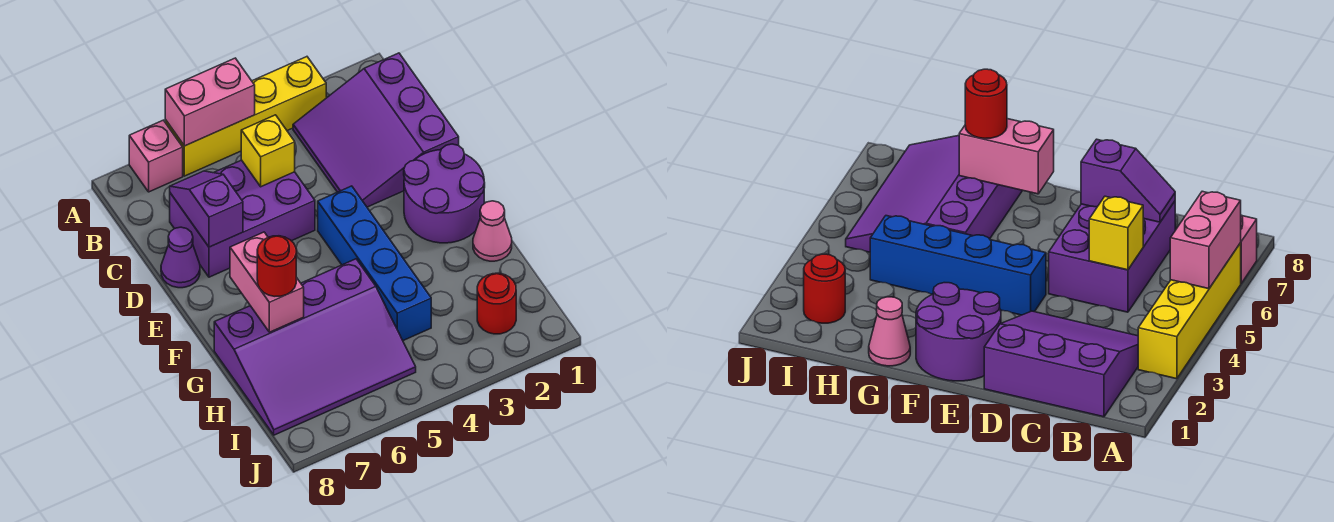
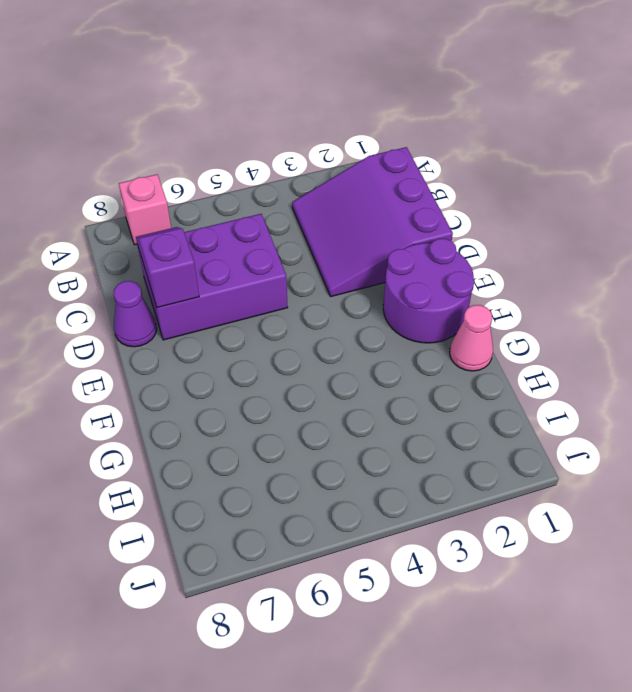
none -> yellow 1x4 brick [165,57,326,176]
none -> blue 1x4 brick [318,186,431,340]
none -> purple 3x4 slope [214,259,416,435]

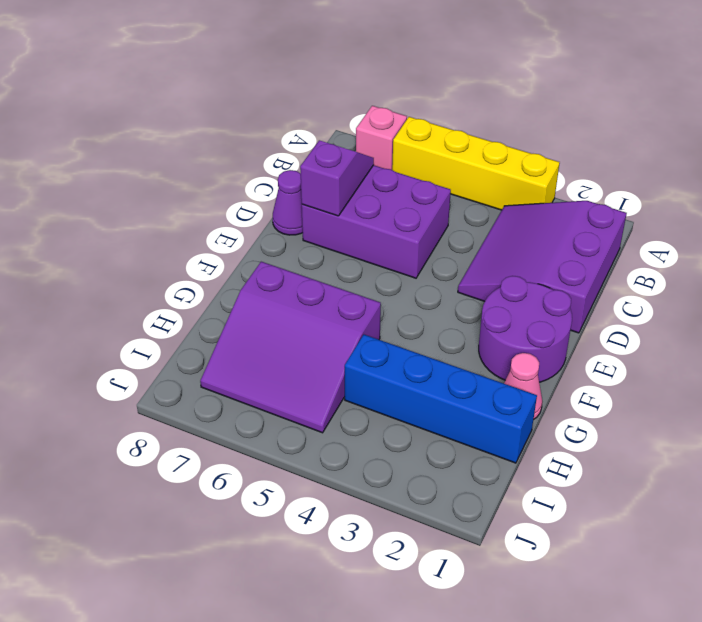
purple 3x3 slope [200,262,381,433] -> purple 3x4 slope [214,259,416,435]
blue 1x4 brick [345,335,537,463] -> blue 1x4 brick turned to [318,186,431,340]
none -> red 1x1 round brick [477,273,516,334]
none -> pink 1x2 brick [165,58,255,146]
none -> yellow 1x1 brick [241,115,295,187]

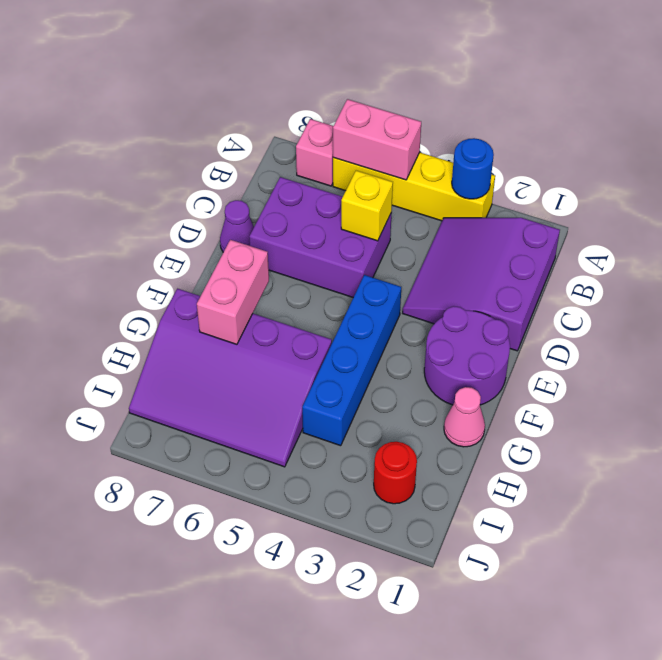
blue 1x1 round brick [452,138,494,199] -> none
none -> purple 1x2 slope [170,171,243,247]
none -> red 1x1 round brick [257,236,296,296]

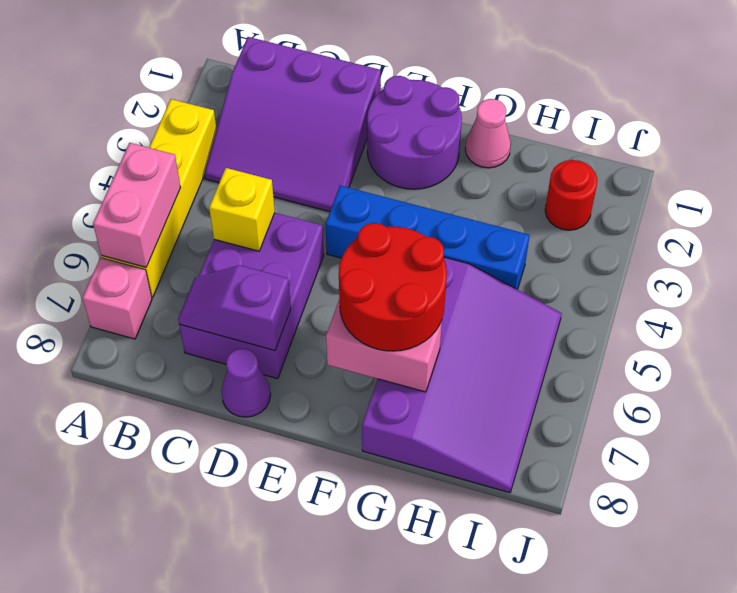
red 2x2 round brick [339,223,447,351] -> red 1x1 round brick [257,236,296,296]

